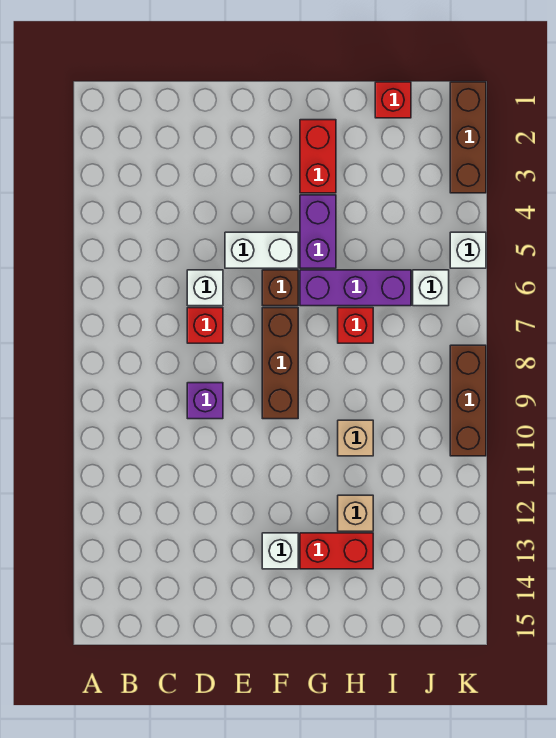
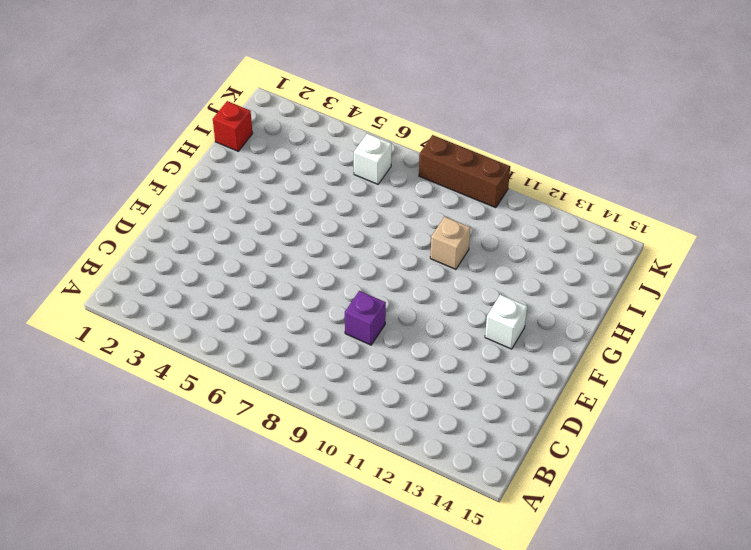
none -> white 1x1 brick [187,270,223,306]
none -> red 1x1 brick [187,308,223,343]
none -> white 1x2 brick [225,232,298,268]

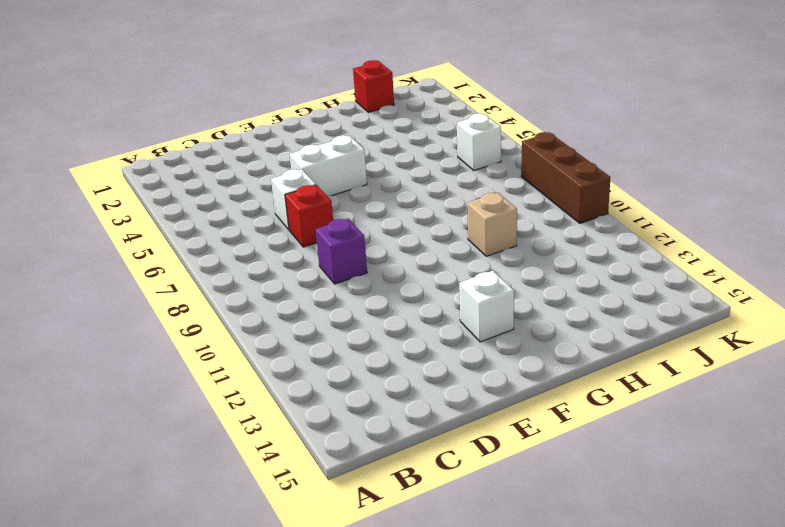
none -> brown 1x1 brick [262,270,298,306]
none -> brown 1x3 brick [262,308,298,419]
none -> red 1x2 brick [300,120,336,193]

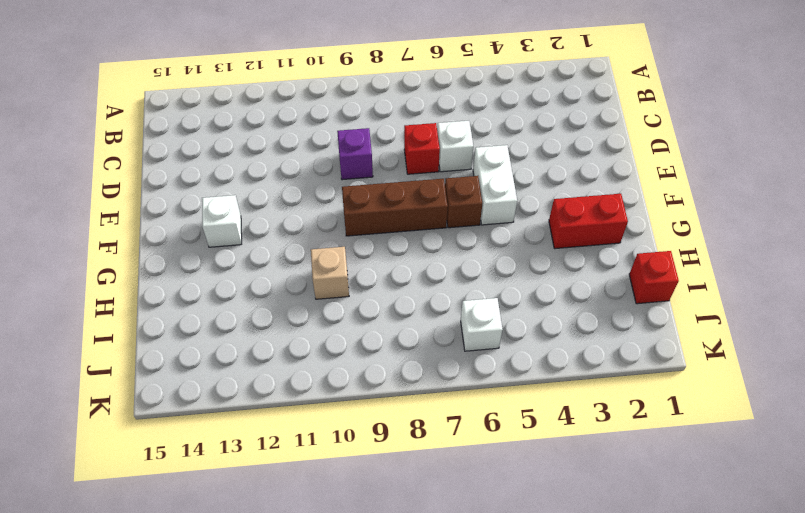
none -> purple 1x2 brick [300,195,336,268]
none -> purple 1x3 brick [300,270,411,306]
none -> red 1x2 brick [300,533,373,569]

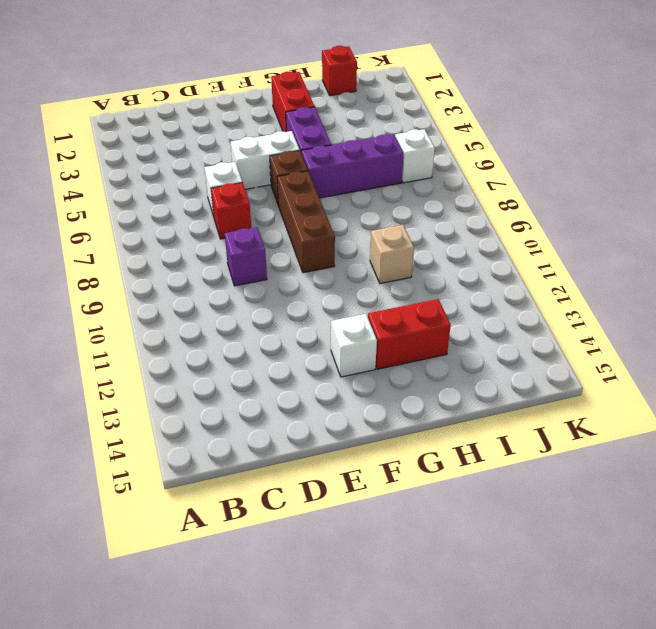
none -> red 1x1 brick [338,308,373,343]
none -> tan 1x1 brick [338,495,373,531]
none -> brown 1x3 brick [450,82,486,193]

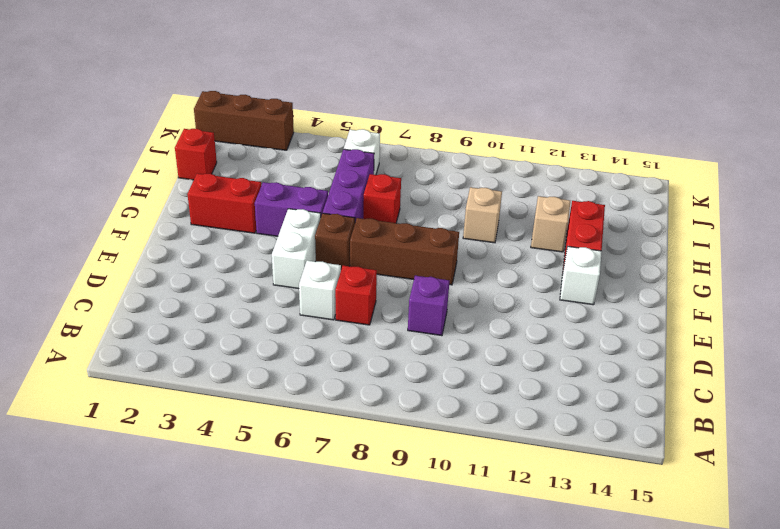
none -> white 1x1 brick [450,232,486,268]
none -> brown 1x3 brick [450,345,486,456]

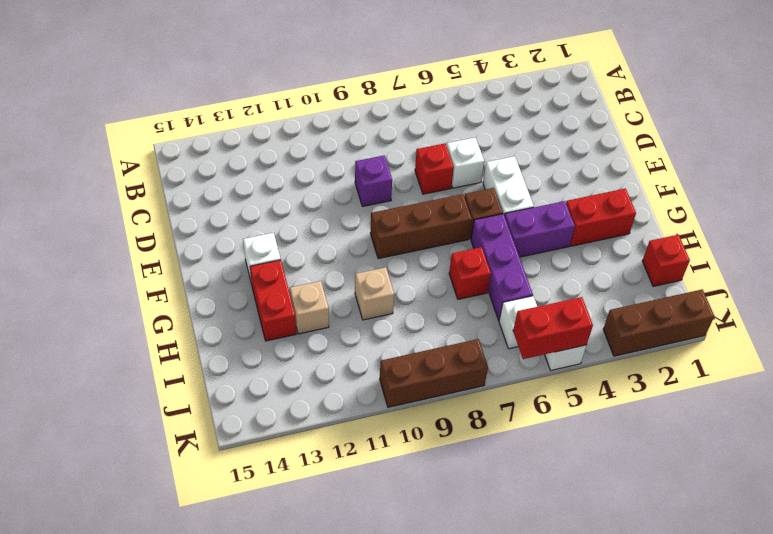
red 1x2 brick [513,297,593,359] -> none

